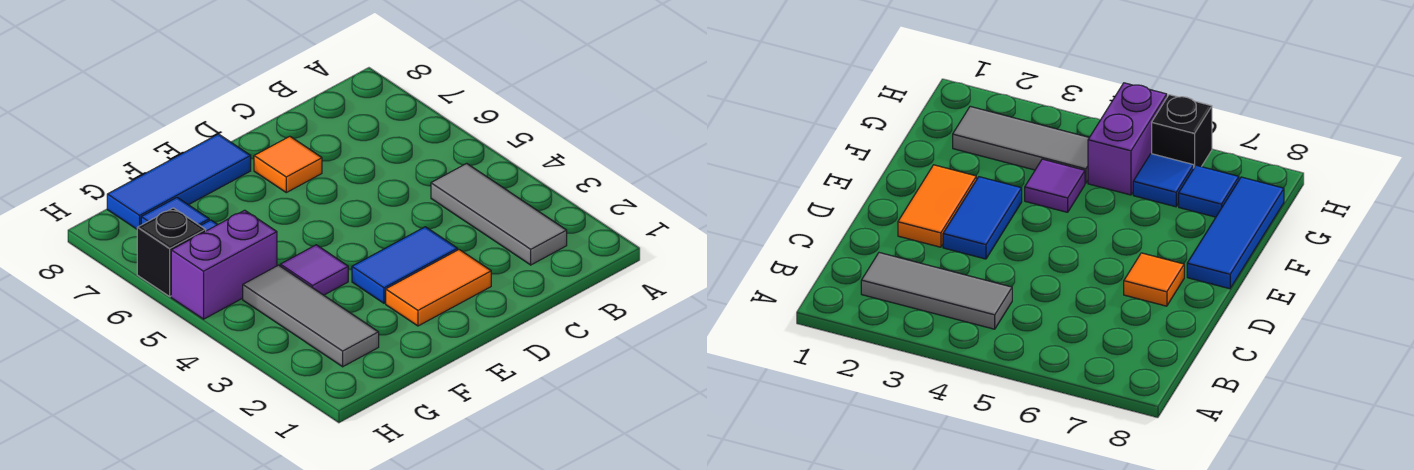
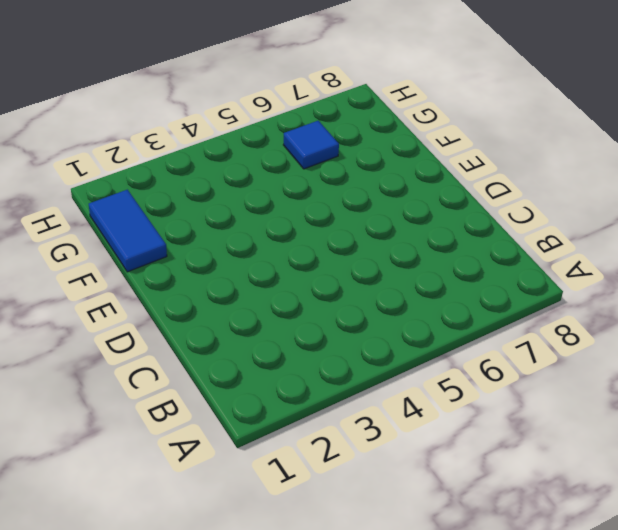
blue 1x2 tile [89,190,167,272] -> blue 1x2 tile moved to [352,227,458,303]
none -> grey 1x3 tile [431,163,567,265]
none -> orange 1x2 tile [386,250,491,326]

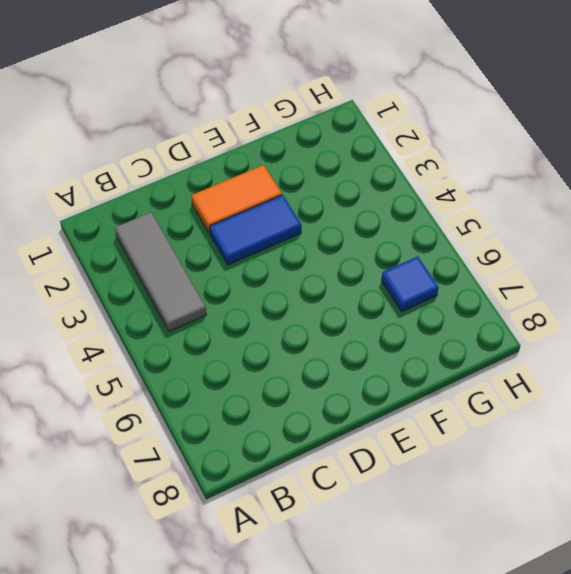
none -> orange 1x1 tile [254,136,322,193]
none -> blue 1x3 tile [107,134,251,229]

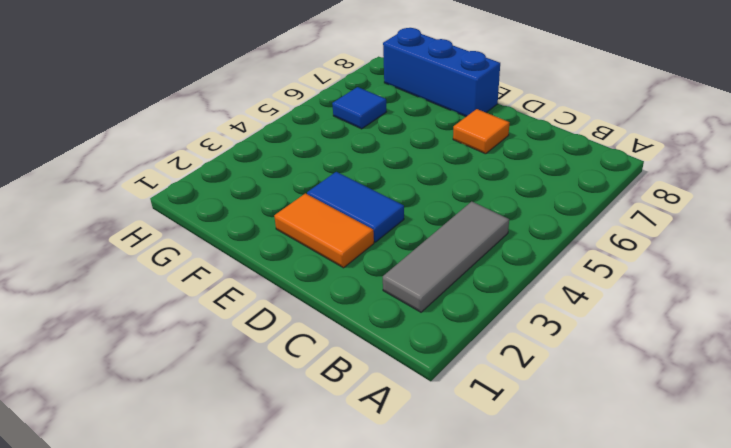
blue 1x3 brick [383,28,500,117] -> blue 1x3 tile [107,134,251,229]
none -> purple 1x1 tile [280,245,348,295]
none -> grey 1x3 tile [243,265,379,367]

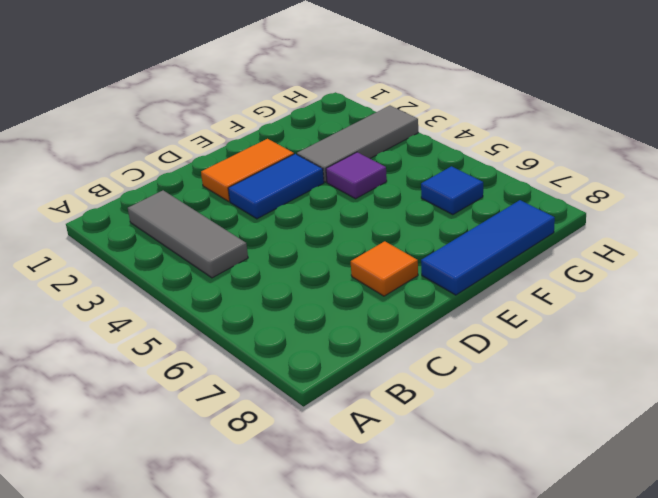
grey 1x3 tile [297,106,418,182] -> grey 1x3 tile turned to [243,265,379,367]
none -> purple 1x2 brick [171,210,277,319]
none -> blue 1x1 tile [141,198,209,225]

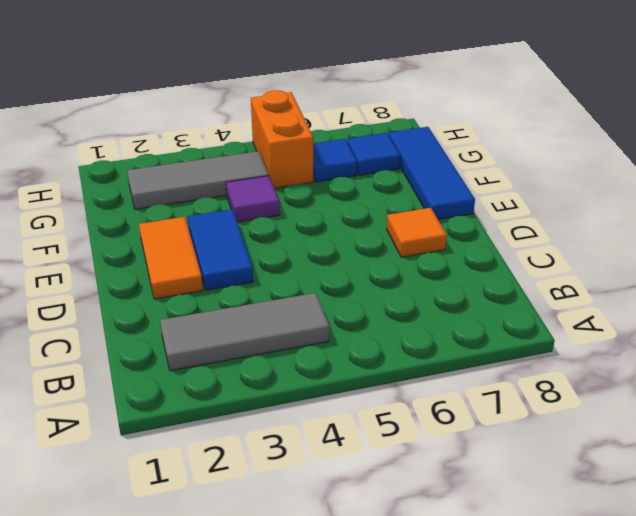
orange 1x2 brick [251,90,313,188] -> purple 1x2 brick [171,210,277,319]
none -> black 1x1 brick [137,208,206,296]

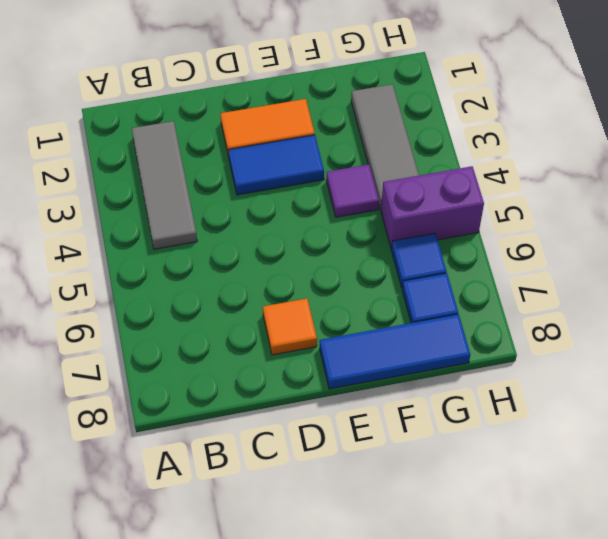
none -> black 1x1 brick [137,208,206,296]

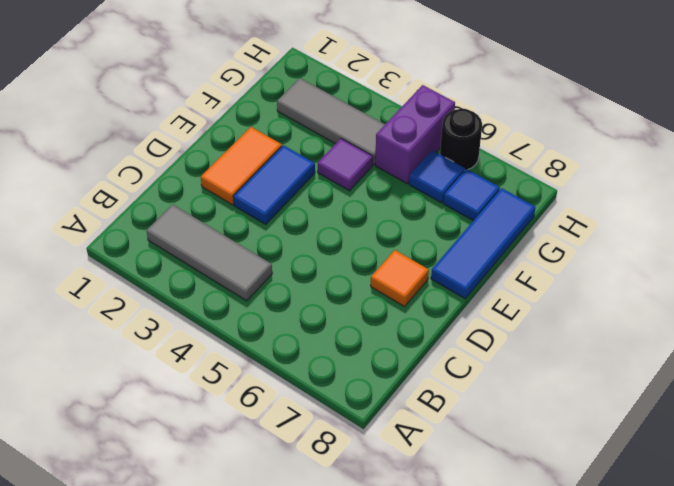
black 1x1 round brick [440,109,482,170] -> black 1x1 brick [137,208,206,296]

